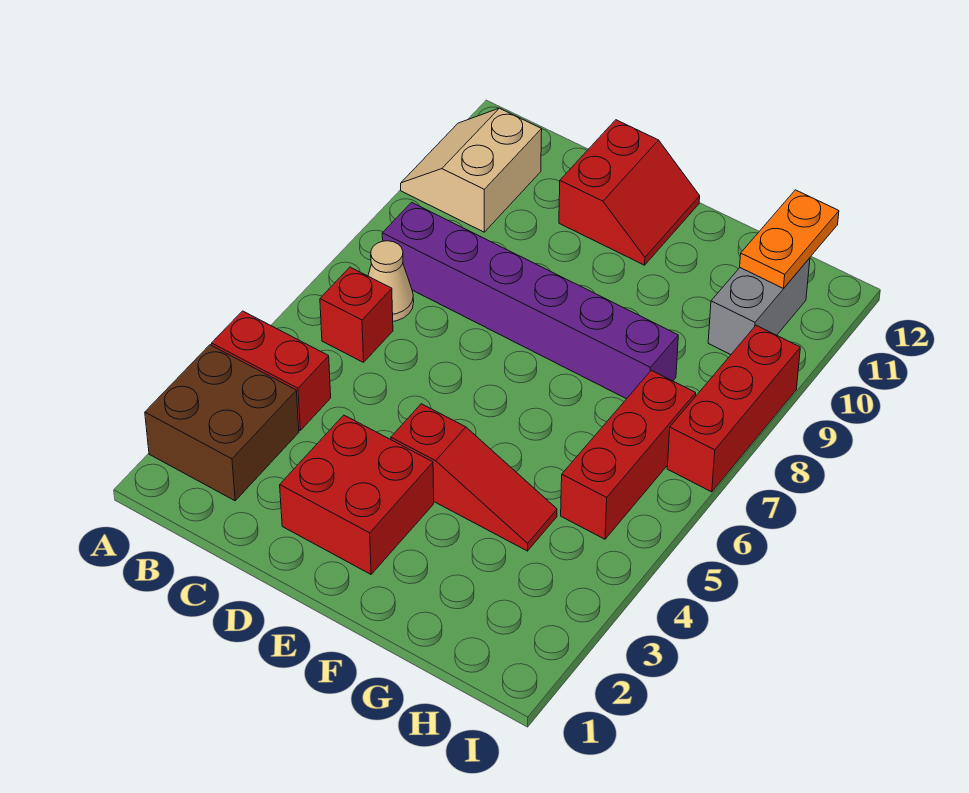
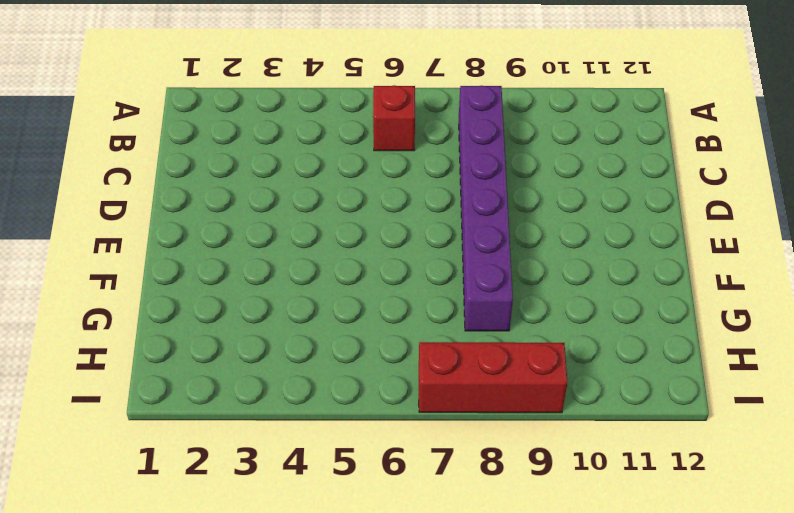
none -> brown 2x2 brick [145,345,299,501]
none -> red 1x2 brick [212,311,331,430]
none -> tan 2x2 slope [401,108,542,232]

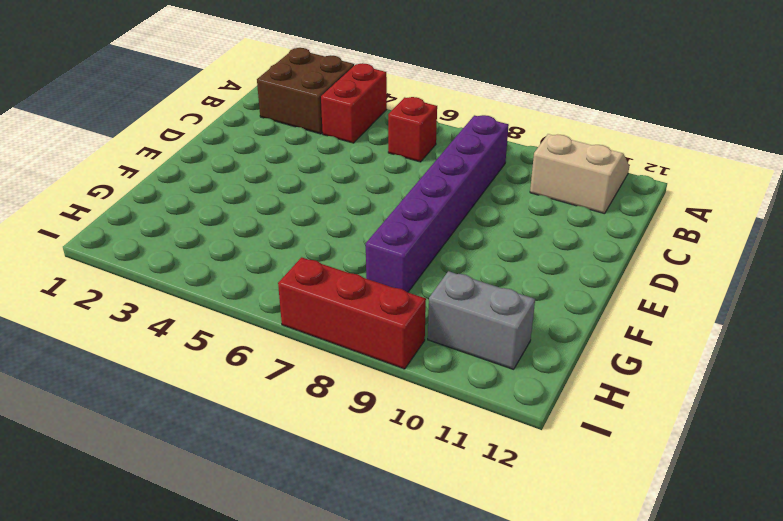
none -> tan 1x1 cone [368,241,414,321]
none -> red 2x2 brick [280,415,434,574]
none -> red 2x2 slope [559,120,700,265]

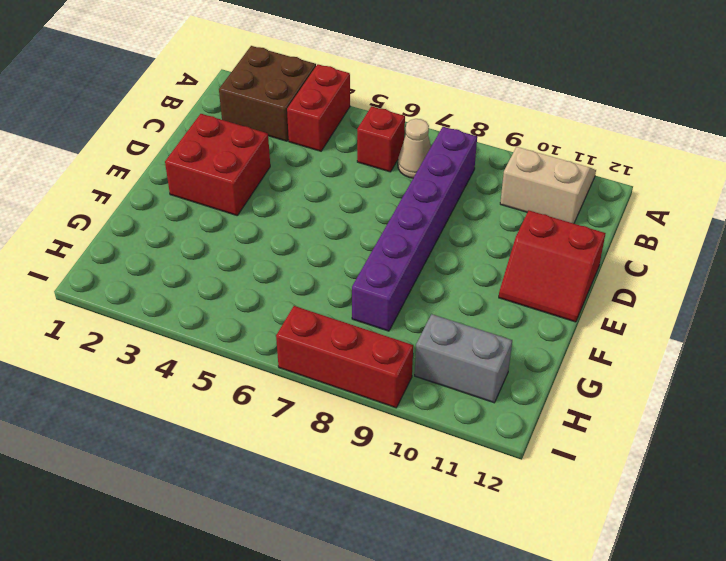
none -> red 1x3 slope [391,404,557,551]
none -> red 1x3 brick [561,370,696,539]
none -> orange 1x2 plate [740,190,839,288]

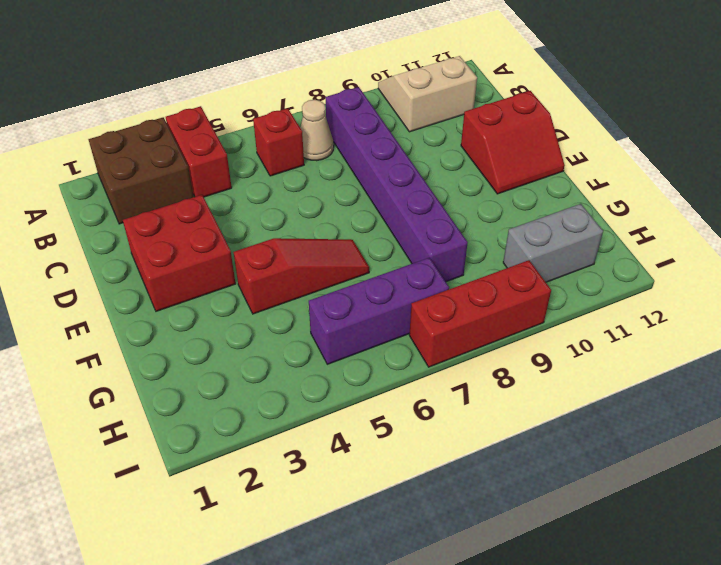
red 1x3 slope [234,238,369,314] -> red 1x3 slope turned to [391,404,557,551]
purple 1x3 brick [309,258,449,364] -> red 1x3 brick [561,370,696,539]
none -> orange 1x2 plate [740,190,839,288]

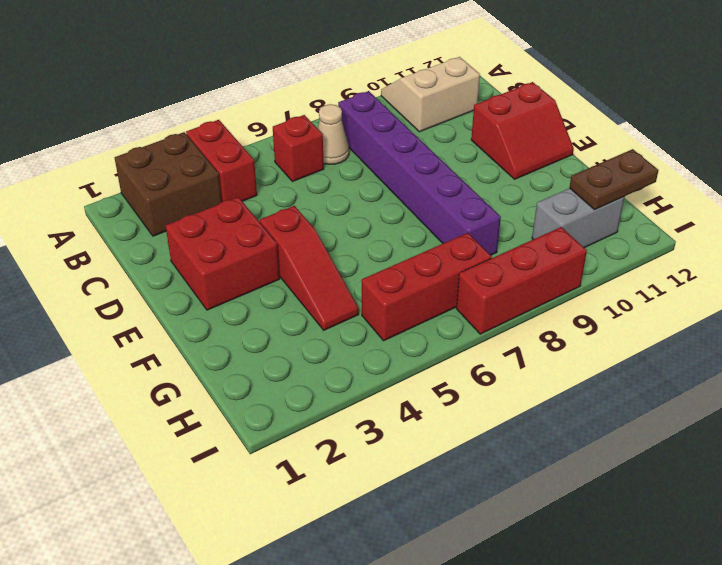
brown 1x2 plate [569,149,659,210] -> orange 1x2 plate [740,190,839,288]

